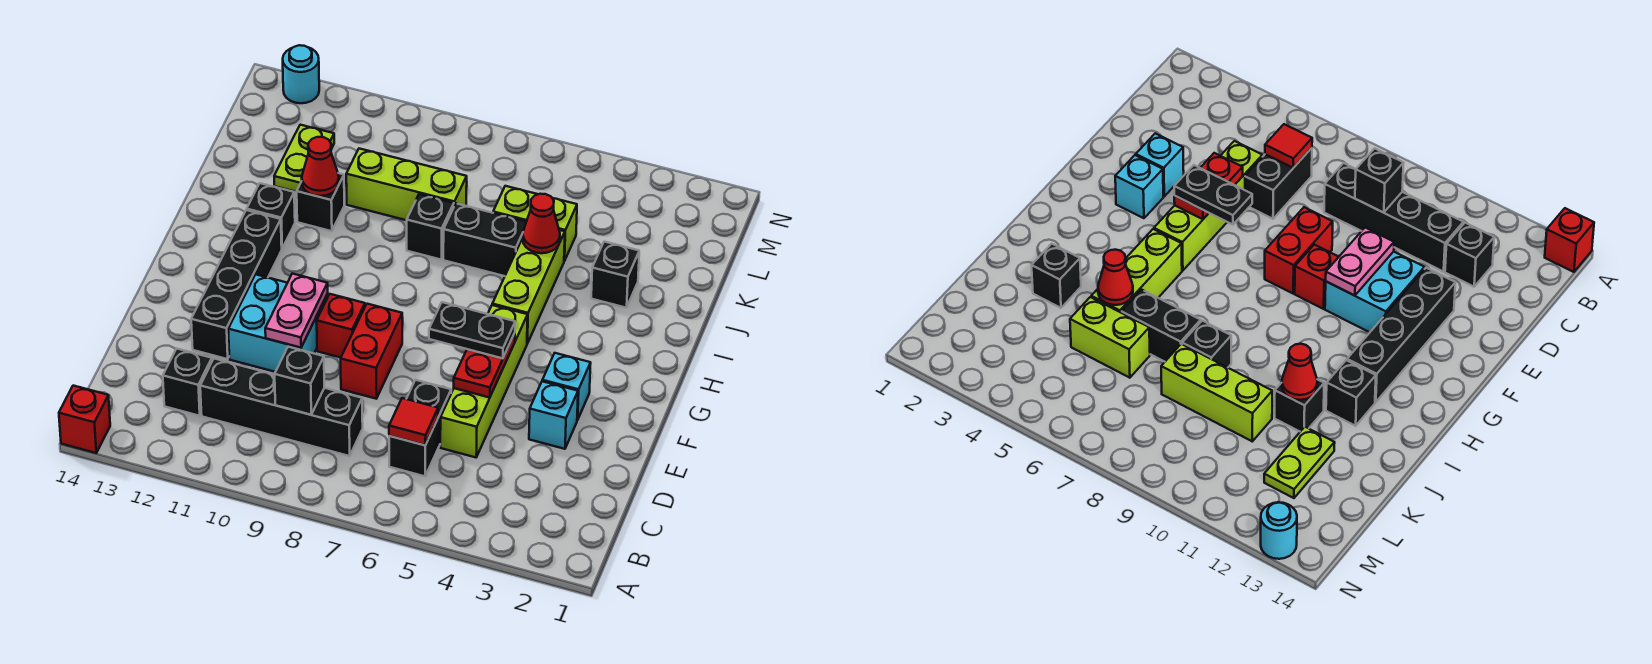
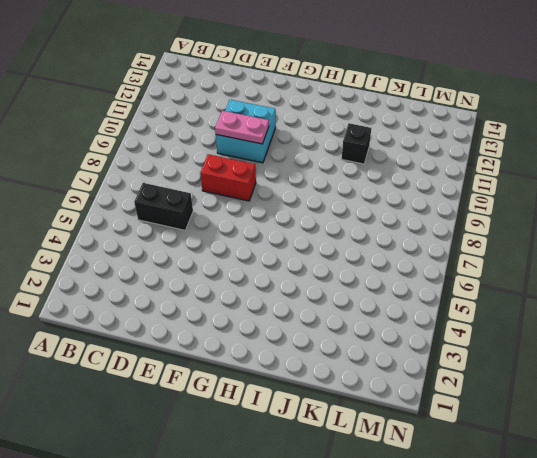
none -> red 1x1 brick [59,386,110,453]
none -> black 1x4 brick [200,359,363,456]
none -> black 1x1 brick [163,349,212,416]

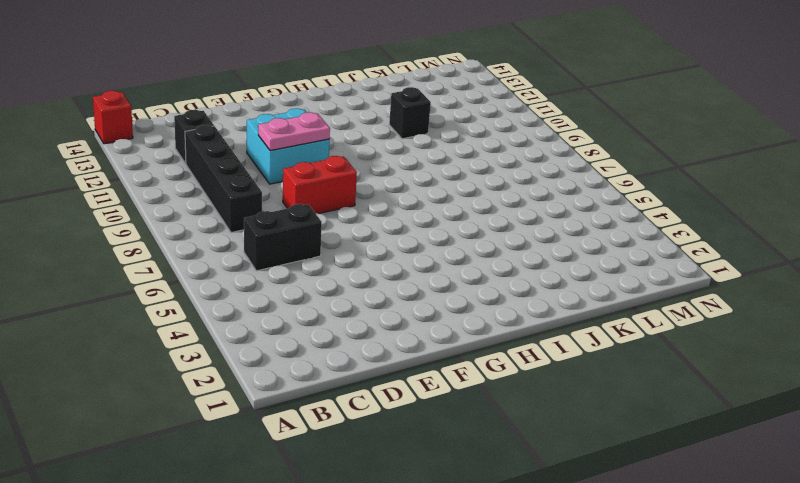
none -> lime 1x4 brick [440,305,528,457]
none -> cyan 1x1 brick [529,381,578,449]
none -> black 1x4 brick [191,210,282,359]

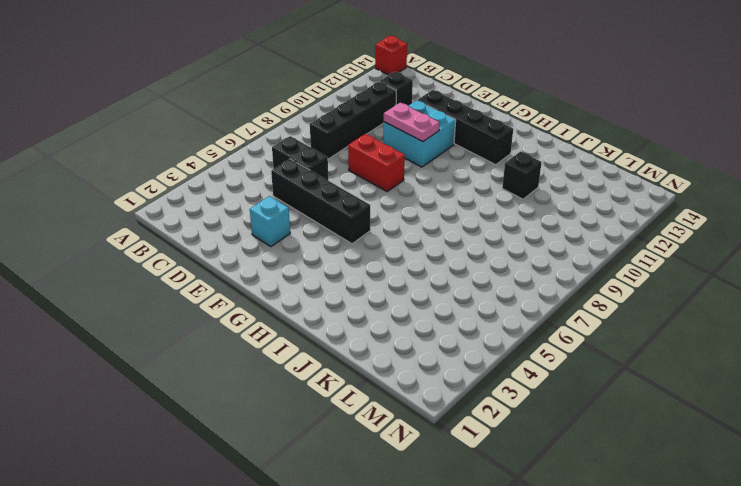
black 1x4 brick [271,159,370,244] -> lime 1x4 brick [440,305,528,457]
none -> cyan 1x1 brick [542,353,591,420]
none -> red 1x1 brick [317,294,365,358]
none -> lime 1x3 brick [492,230,565,344]

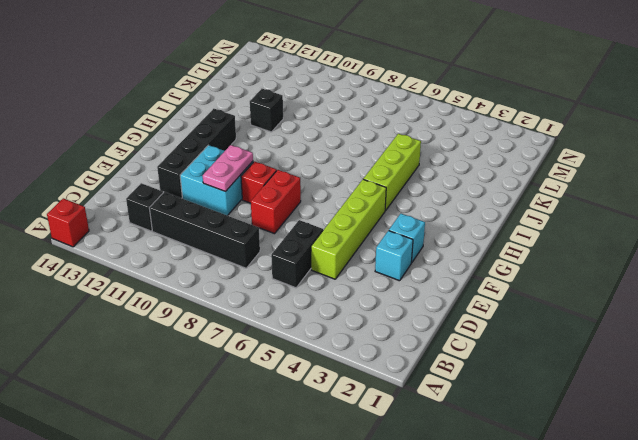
none -> black 1x1 brick [247,183,295,248]
none -> black 1x1 brick [591,242,639,308]
none -> black 1x2 brick [443,203,526,276]

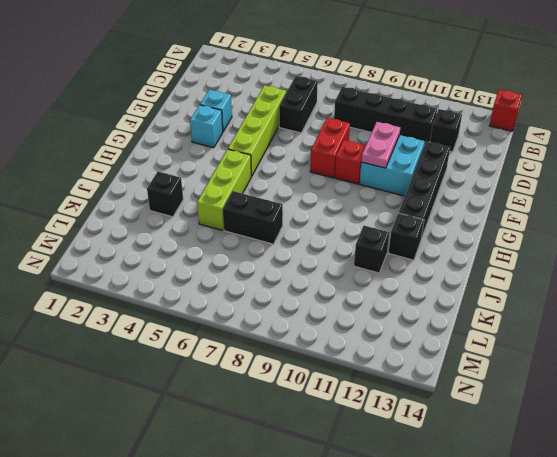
none -> black 1x1 brick [407,194,454,260]
none -> lime 1x2 brick [493,186,577,261]
none -> lime 1x3 brick [346,149,467,220]

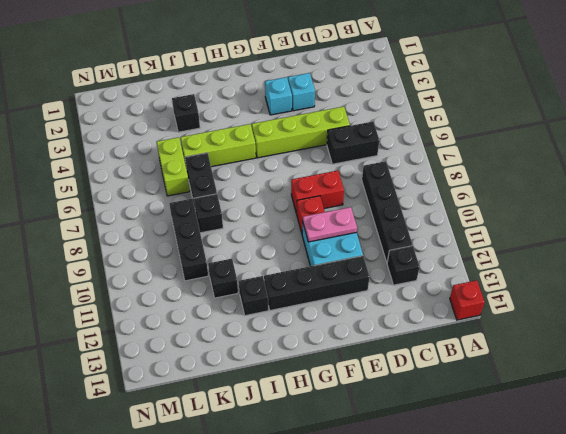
black 1x3 brick [169,198,208,281] -> lime 1x3 brick [346,149,467,220]
none -> lime 1x2 plate [274,125,334,192]
none -> cyan 1x1 round brick [283,45,319,103]
none -> red 1x1 tile [389,398,438,445]

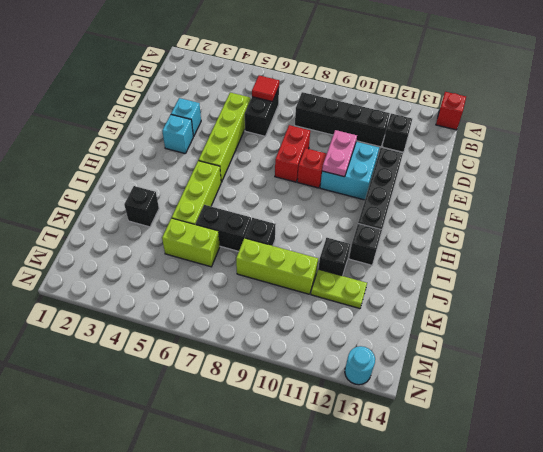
lime 1x2 plate [311,269,367,309] -> lime 1x2 plate turned to [274,125,334,192]
none -> black 1x1 brick [275,347,324,415]
none -> red 1x2 plate [454,333,515,398]
none -> red 1x1 cone [523,194,560,253]

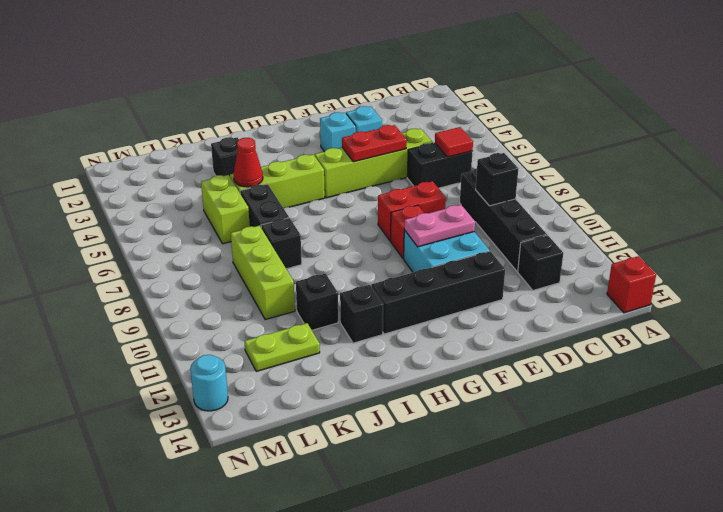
none -> red 1x1 cone [302,137,339,196]
none -> black 1x2 plate [429,302,515,358]

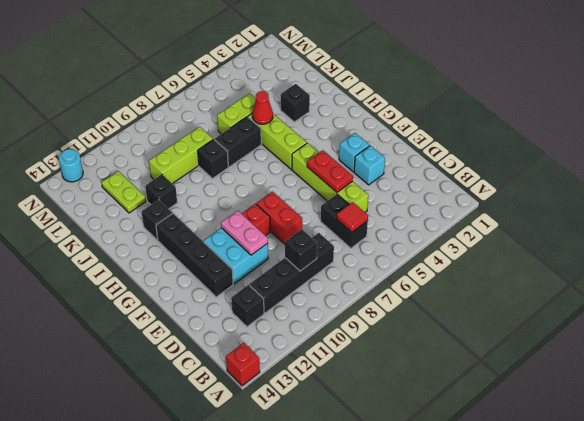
none -> red 1x1 cone [302,137,339,196]
none -> black 1x2 plate [429,302,515,358]

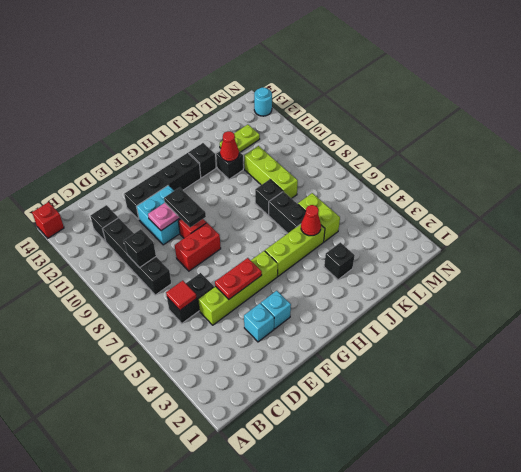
black 1x2 plate [164,187,206,227] -> black 1x2 plate moved to [429,302,515,358]

